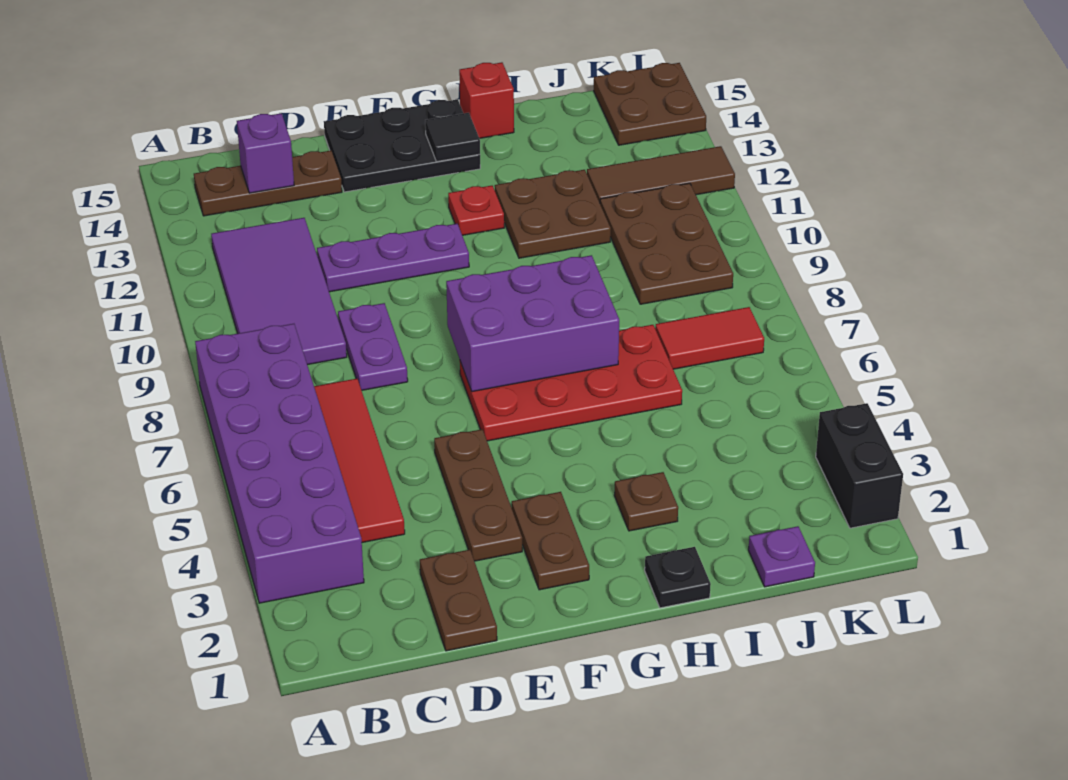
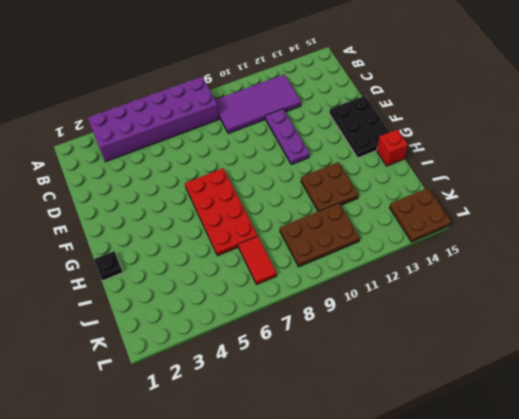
none -> brown 1x3 plate [194,151,342,216]
none -> red 1x4 tile [314,379,405,543]
none -> brown 1x2 plate [420,550,497,651]

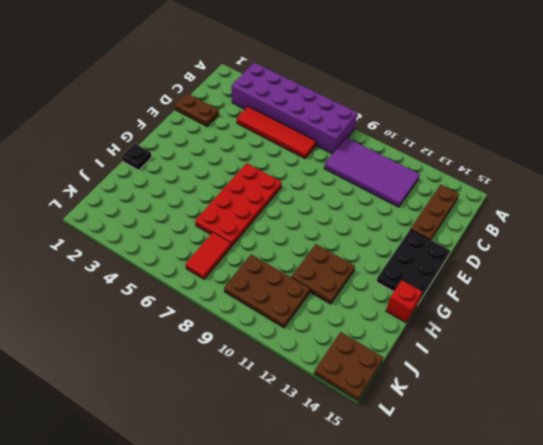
none -> purple 1x2 plate [338,303,408,390]
none -> purple 1x3 plate [317,224,469,292]
none -> brown 1x3 plate [434,429,522,561]

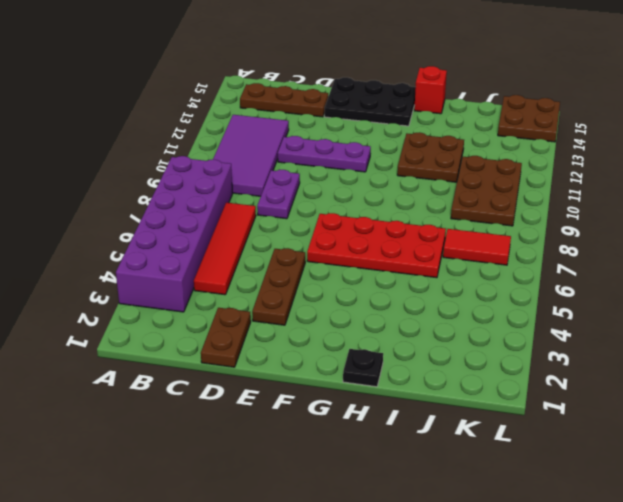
none -> brown 1x2 plate [512,492,589,590]
none -> red 1x1 plate [448,186,504,235]
none -> brown 1x1 plate [614,472,678,531]

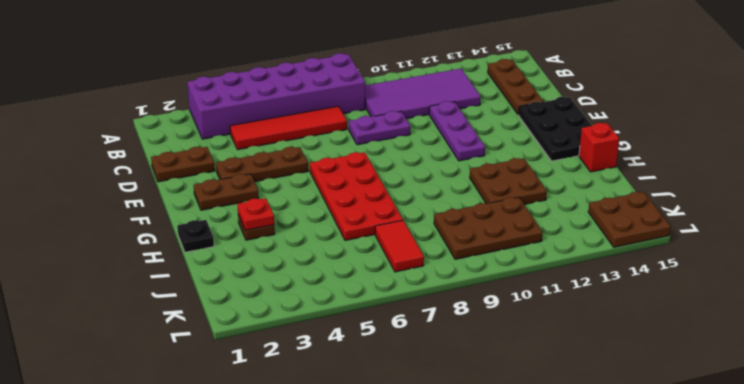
red 1x1 plate [237,198,274,230] -> red 1x1 plate moved to [448,186,504,235]
none -> purple 1x1 plate [748,526,815,587]
none -> brown 1x3 tile [587,146,735,203]
none -> black 1x2 brick [816,403,903,528]

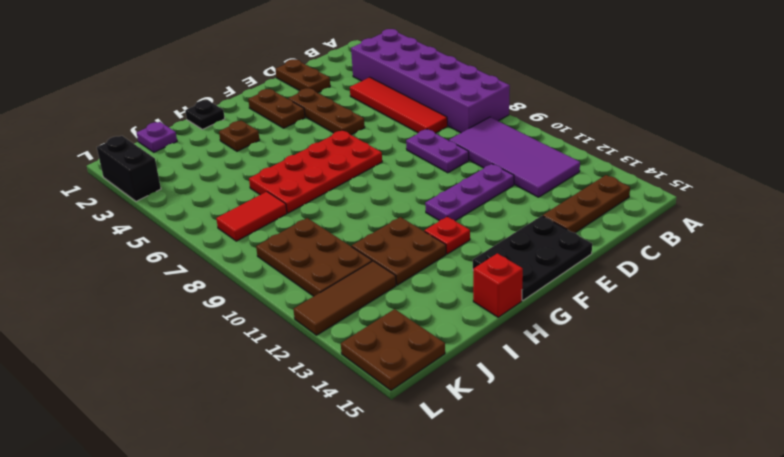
none -> purple 1x1 brick [237,113,294,193]
none -> purple 2x3 brick [446,255,619,392]
none -> black 1x1 tile [425,113,480,162]

